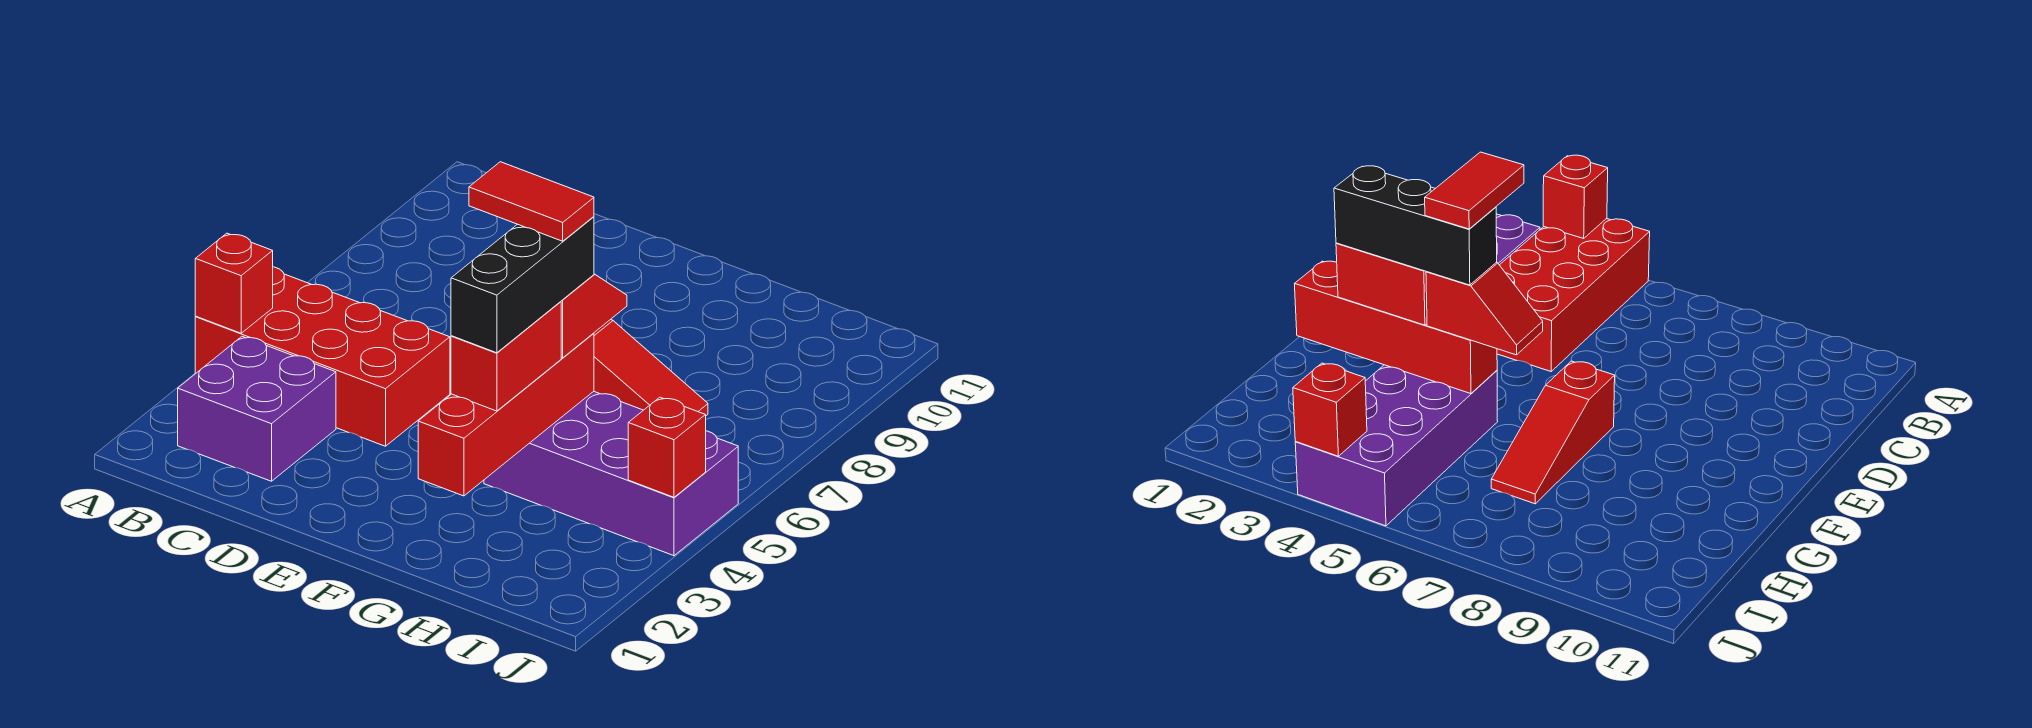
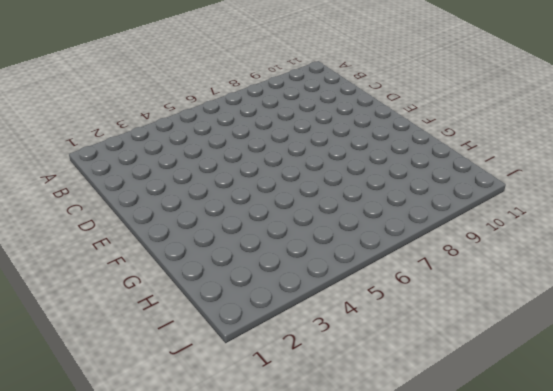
none -> red 2x4 brick [195,267,450,446]
none -> purple 2x2 brick [178,336,336,481]

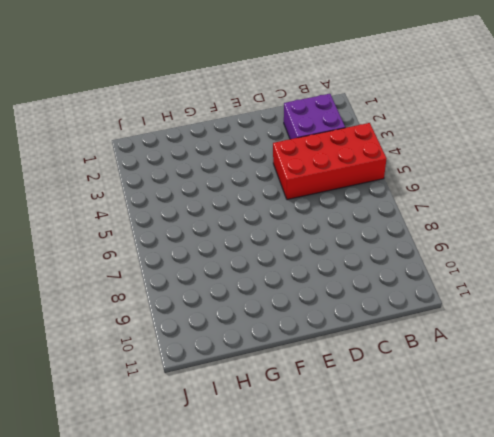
none -> red 1x3 slope [594,319,708,416]
none -> purple 2x4 brick [484,391,738,556]

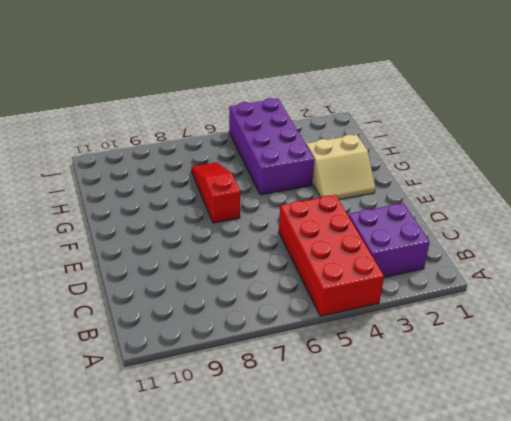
tan 2x2 slope [306,135,375,200] -> none
none -> red 1x1 brick [195,233,273,333]
none -> red 1x4 brick [418,333,594,496]

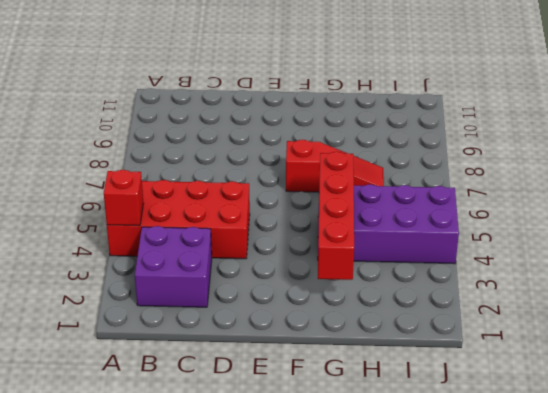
none -> red 1x1 brick [628,397,706,497]
none -> red 1x2 brick [451,302,561,411]

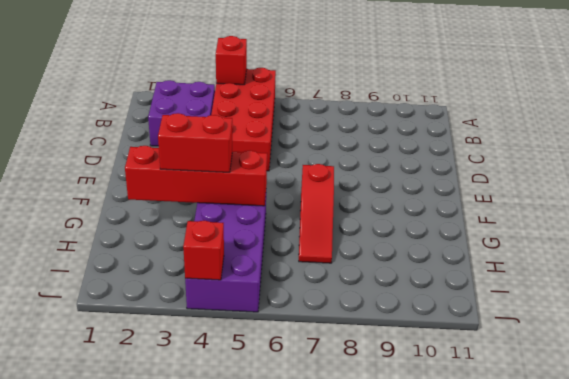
none -> red 1x2 slope [561,274,627,358]
none -> black 1x3 brick [451,217,594,353]

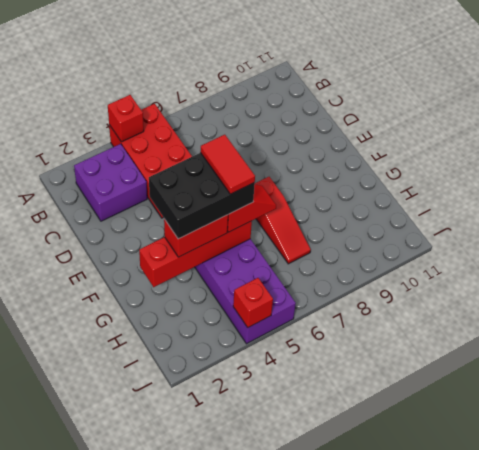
black 2x3 brick [149,153,255,239] -> black 1x3 brick [451,217,594,353]

